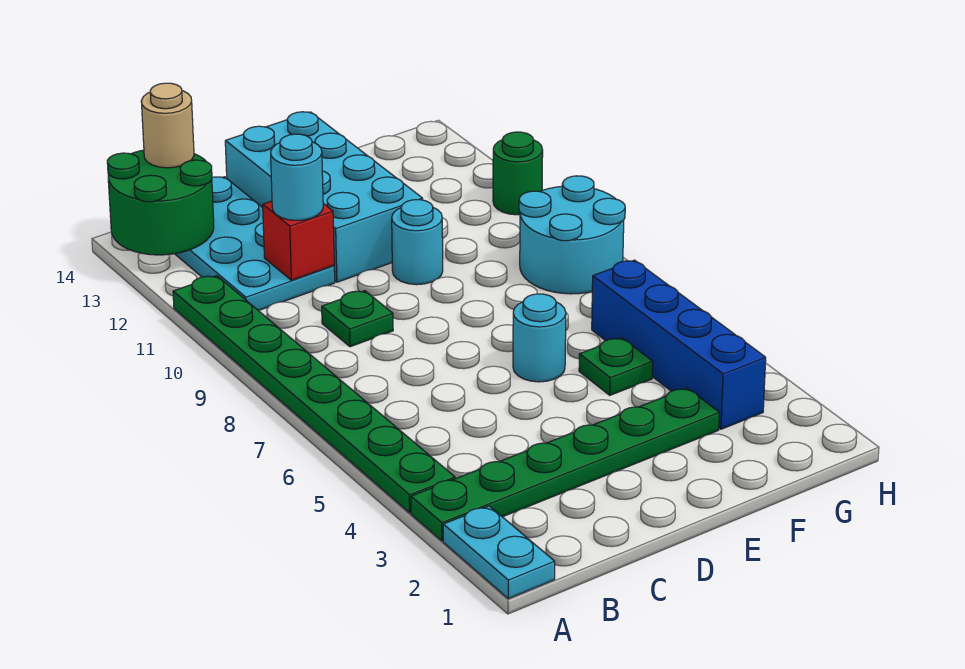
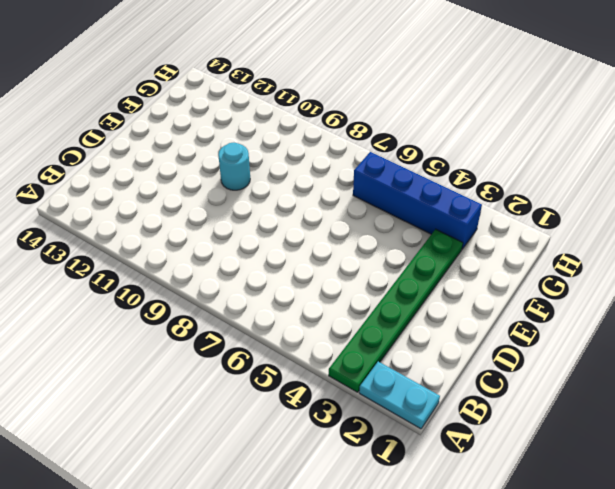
none -> green 1x8 plate [173,276,455,513]
none -> cyan 2x4 plate [175,177,335,311]
none -> green 1x1 plate [322,291,393,347]

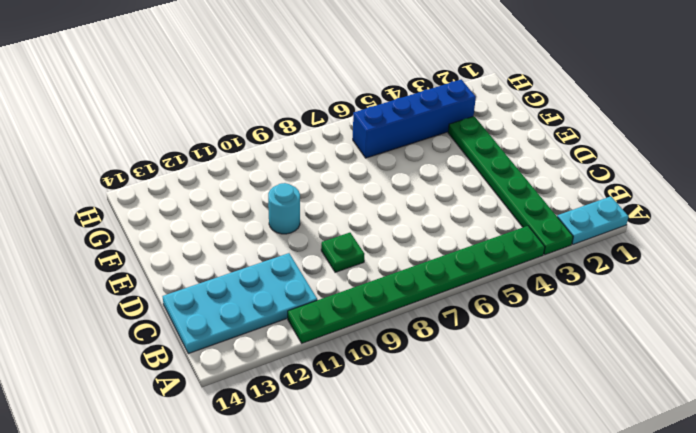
none -> cyan 2x4 brick [225,112,423,282]
none -> cyan 1x1 round brick [513,294,566,382]
none -> green 1x1 plate [579,338,653,395]

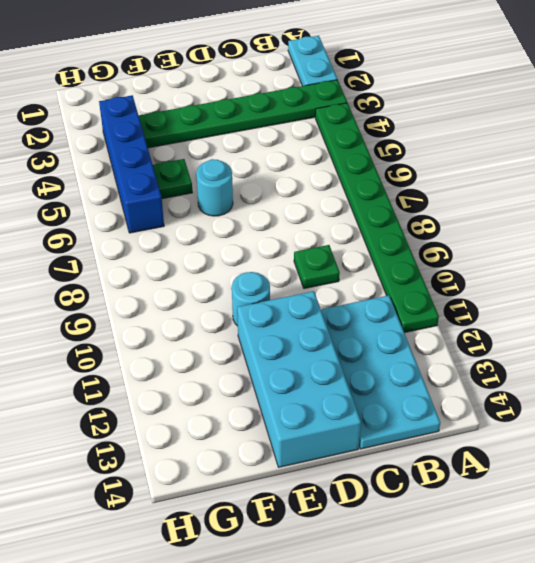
none -> cyan 2x2 round brick [519,176,625,294]
none -> green 1x1 round brick [493,132,543,215]
none -> green 2x2 round brick [107,150,214,255]

